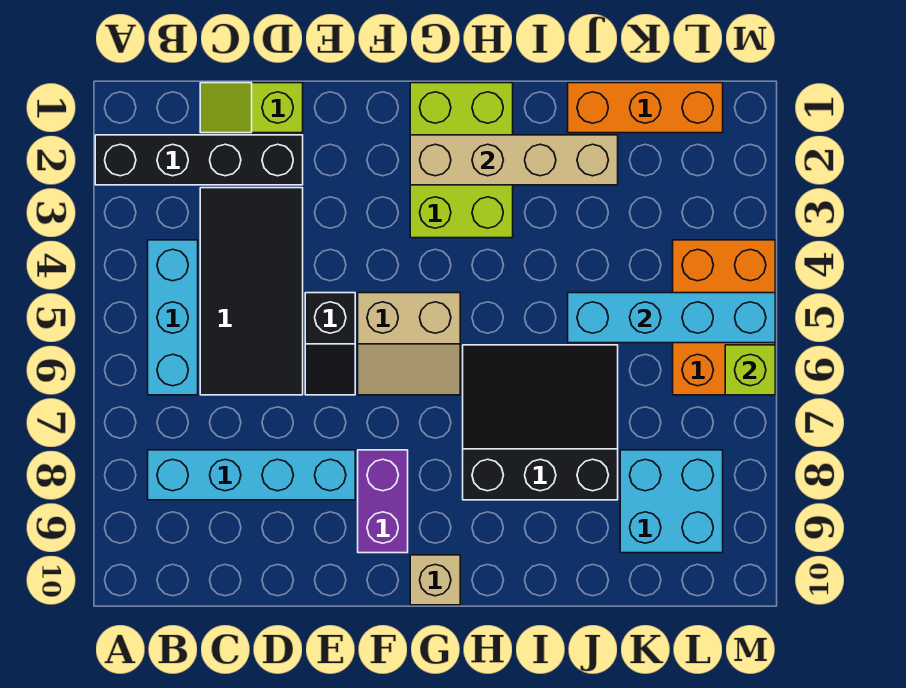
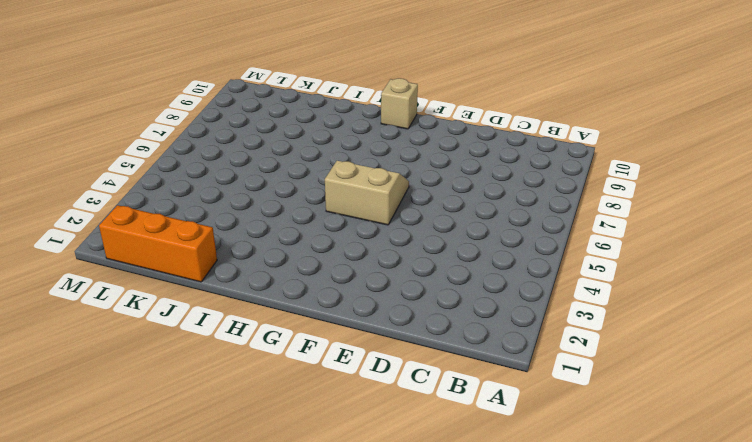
none -> black 1x4 brick [95,135,303,185]
none -> cyan 1x3 brick [148,240,198,395]
none -> cyan 1x4 brick [148,450,355,500]

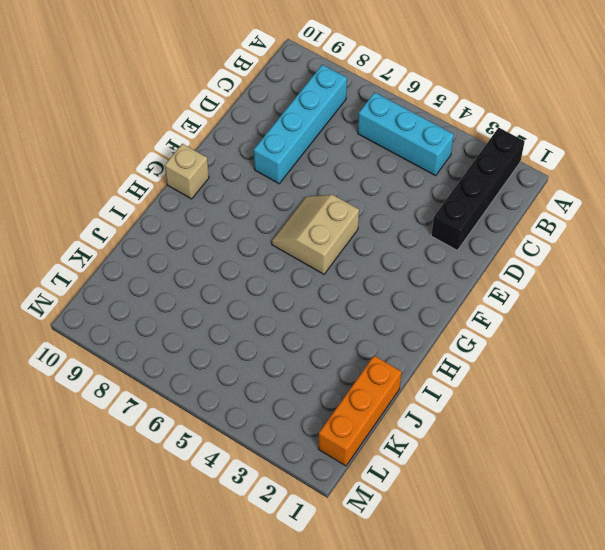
none -> lime 1x2 slope [200,83,303,133]
none -> black 2x4 tile [200,188,303,395]
none -> black 1x2 slope [305,293,355,395]

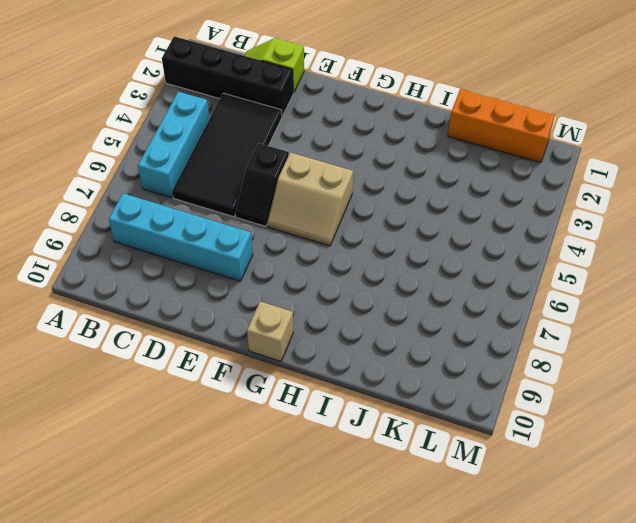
none -> purple 1x2 brick [358,450,408,553]
none -> lime 2x3 brick [410,83,513,238]
none -> black 3x3 slope [463,345,618,500]

